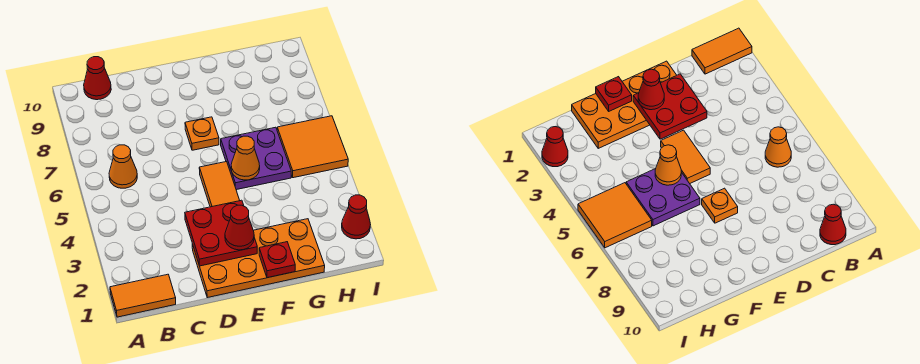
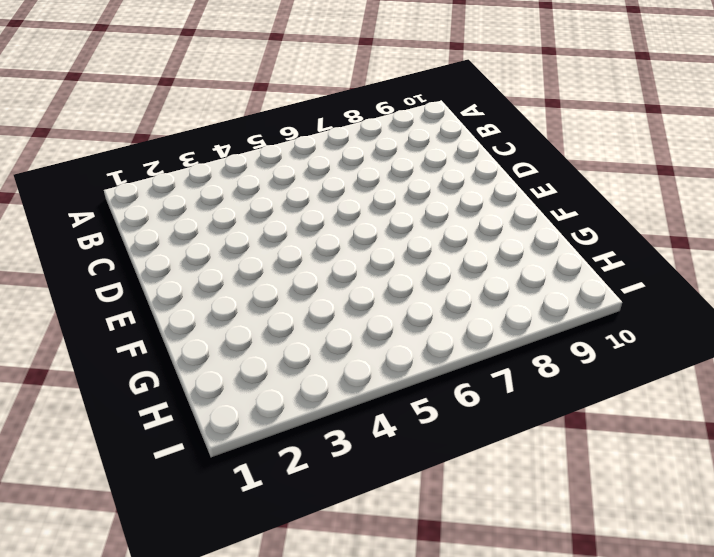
none -> orange 1x2 tile [110,274,176,317]
none -> orange 1x1 cone [109,145,137,188]
none -> red 1x1 cone [84,57,111,100]

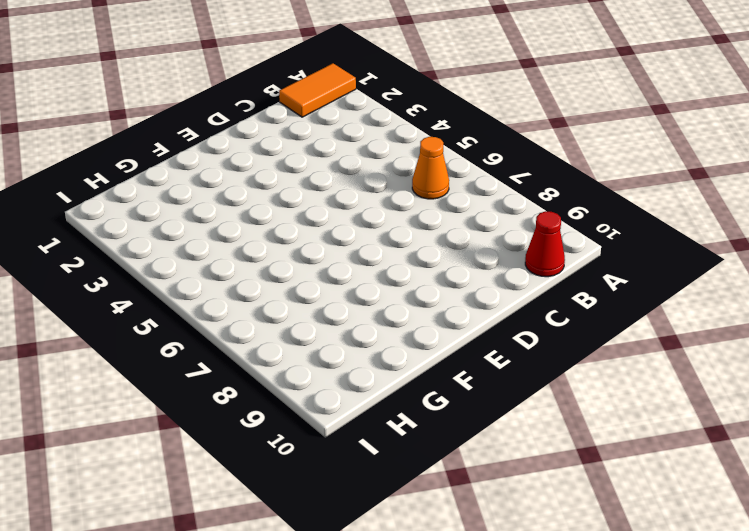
none -> orange 2x4 plate [192,219,325,298]
none -> orange 1x2 tile [199,162,240,207]
none -> orange 1x1 plate [185,117,219,150]

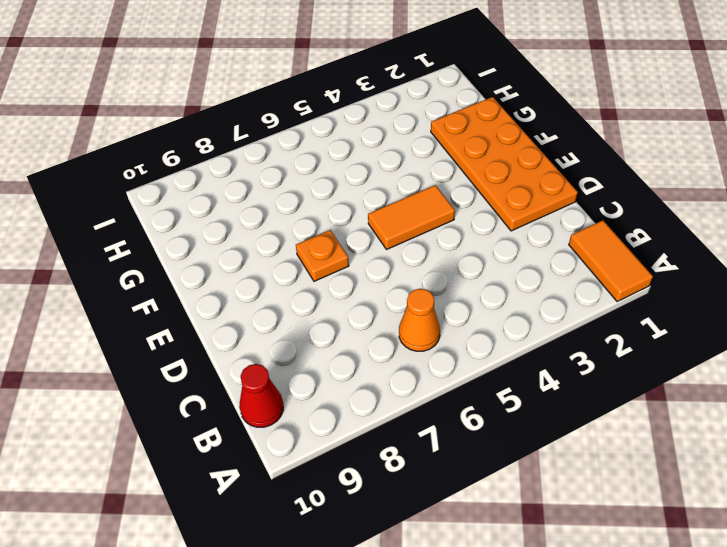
none -> purple 2x2 plate [221,127,291,190]
none -> orange 2x2 tile [277,116,348,178]
none -> red 1x1 cone [342,195,371,239]

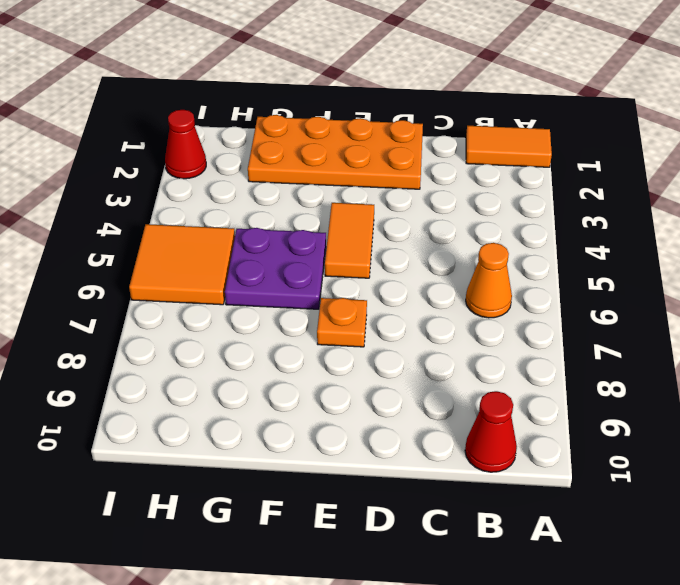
none -> red 2x2 plate [185,200,257,266]
none -> red 1x1 plate [259,242,295,278]
none -> orange 1x1 cone [231,136,260,180]

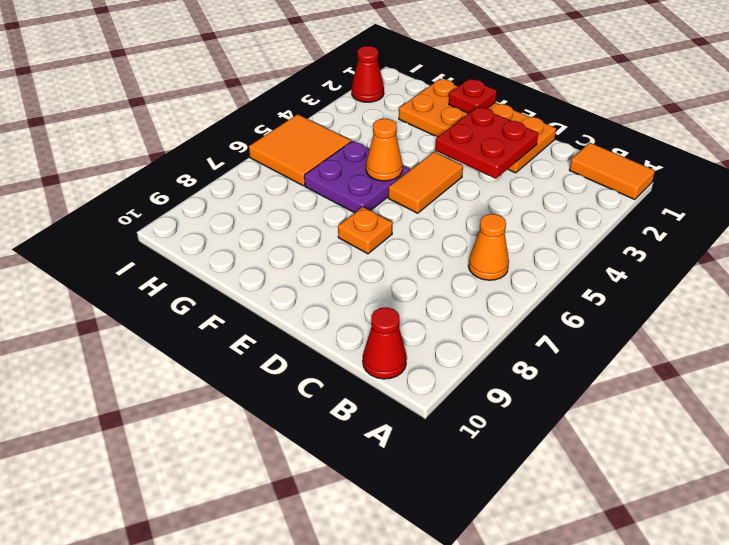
none -> red 1x1 cone [225,205,254,250]

